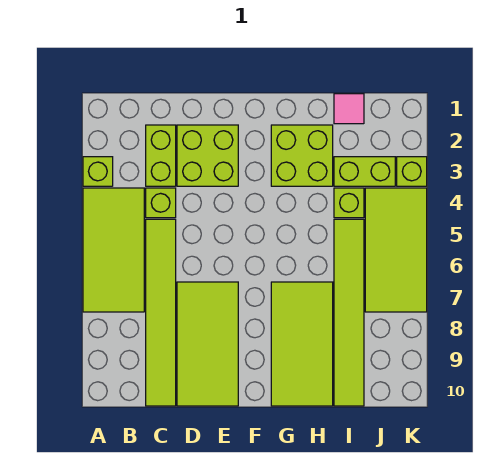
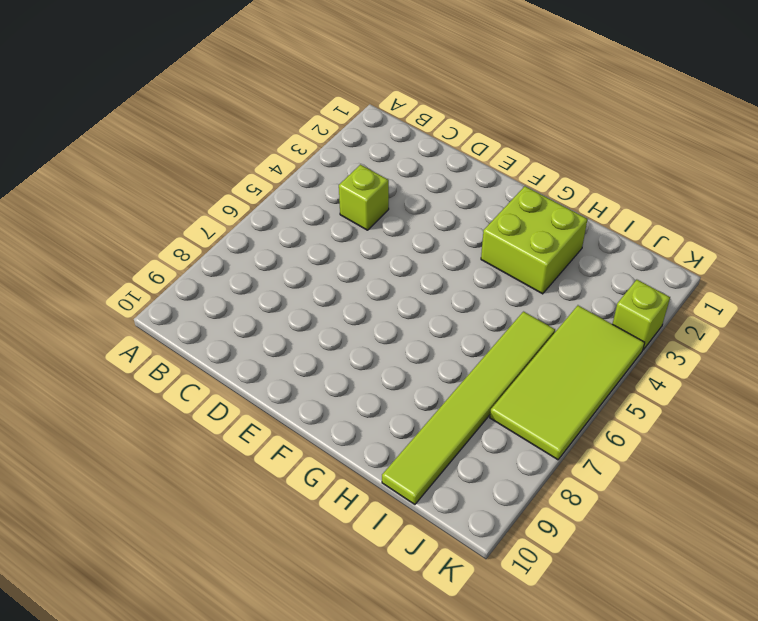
none -> lime 1x1 brick [83,157,113,186]
none -> lime 2x4 tile [83,188,144,312]
none -> lime 1x2 brick [146,125,176,186]

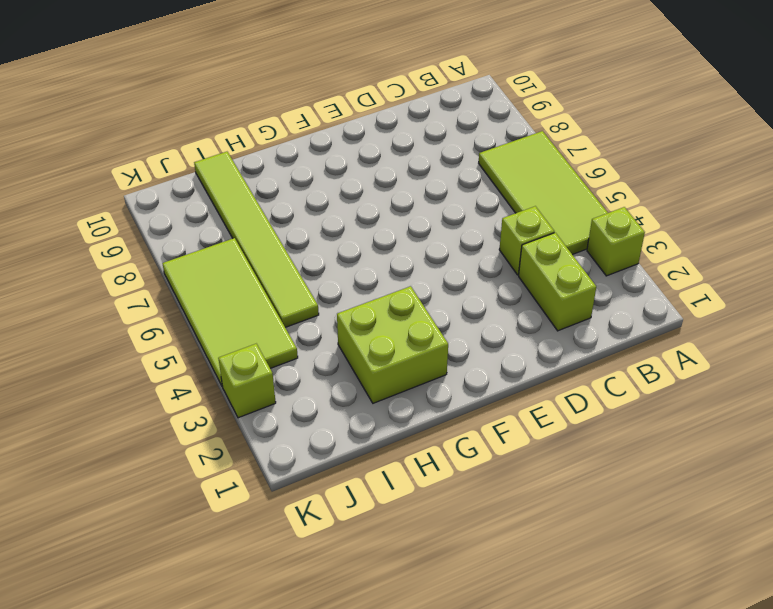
none -> lime 1x6 tile [146,219,176,406]
none -> lime 2x2 brick [177,125,238,186]
none -> lime 2x4 tile [177,282,238,406]

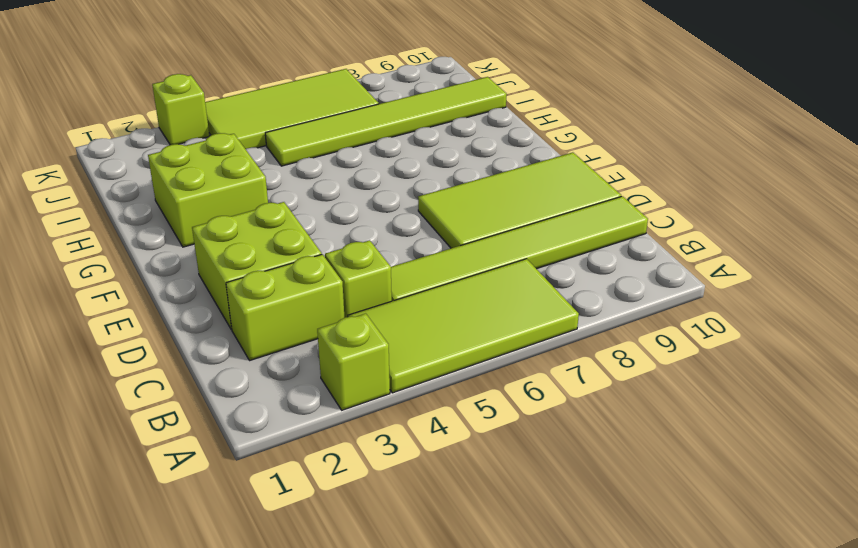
none -> lime 2x4 tile [271,282,333,406]
none -> pink 1x1 tile [334,94,364,124]
none -> lime 1x2 brick [334,157,395,186]

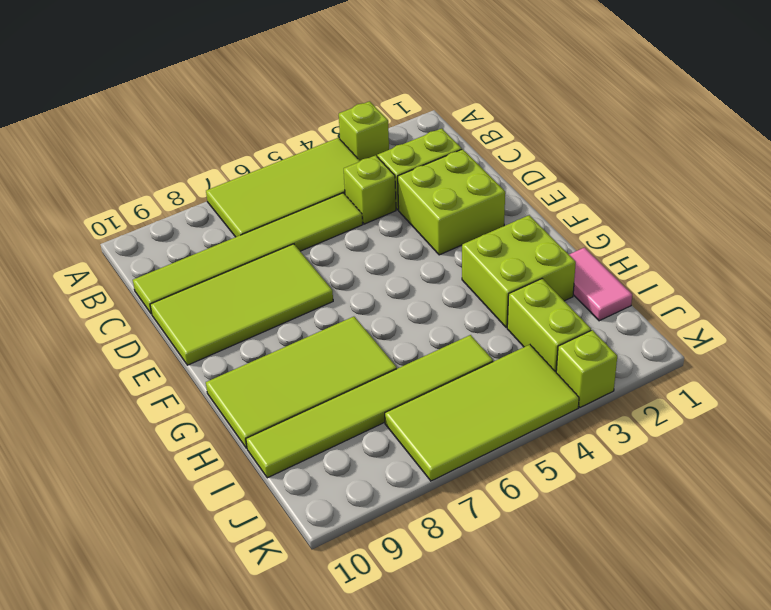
pink 1x2 tile [569,248,632,321] -> pink 1x1 tile [334,94,364,124]
none -> lime 1x1 brick [334,188,364,218]

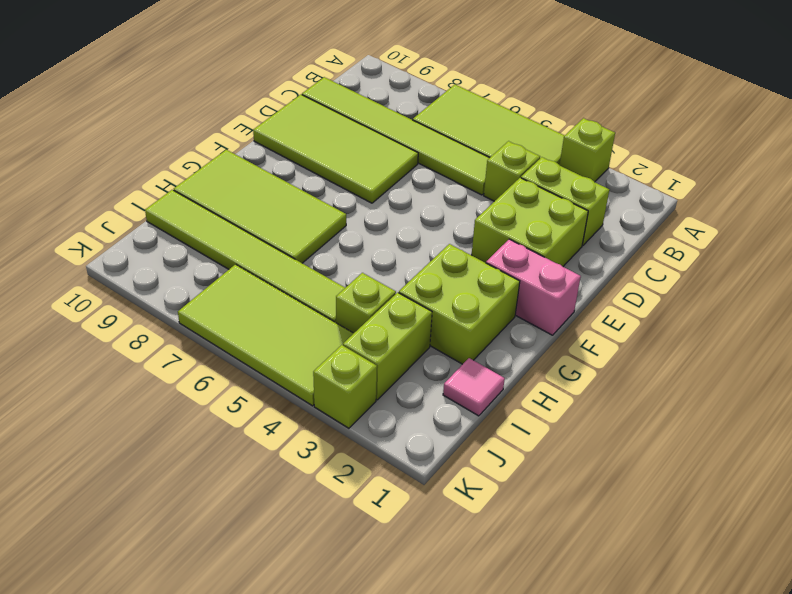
pink 1x2 brick [486,239,581,335] -> none

